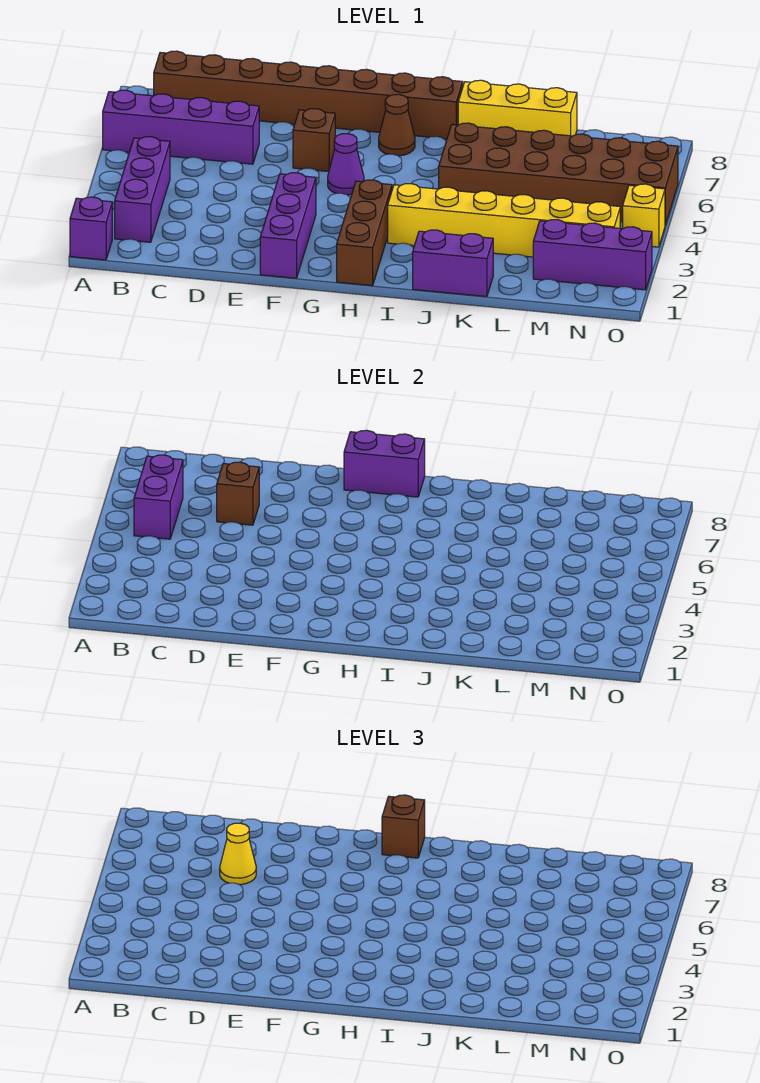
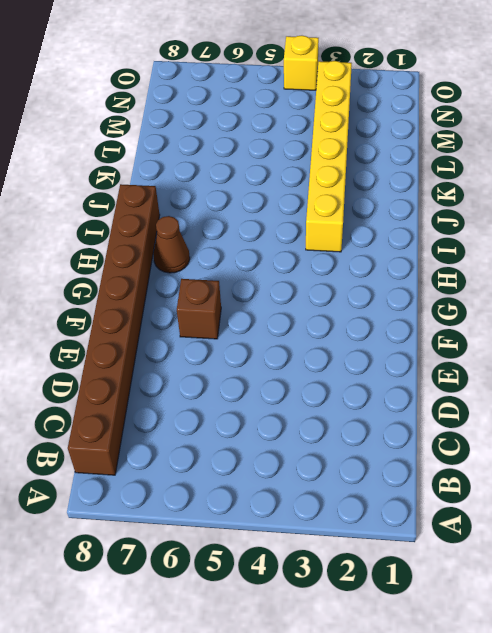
none -> purple 1x1 brick [70,197,112,260]
none -> purple 1x4 brick [103,90,259,164]
none -> purple 1x3 brick [115,137,170,242]

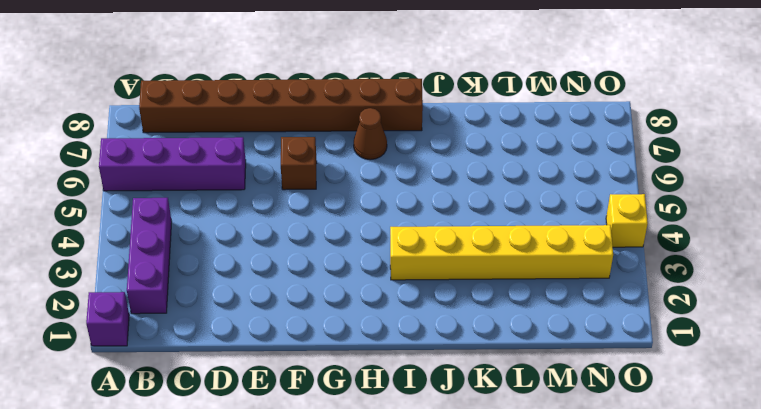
none -> purple 1x3 brick [260,173,316,278]
none -> purple 1x1 cone [328,134,364,195]
none -> brown 1x3 brick [337,180,392,286]

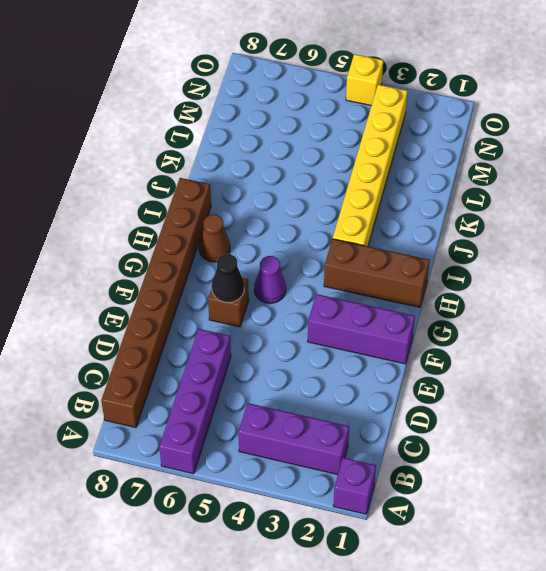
black 1x1 cone [212,254,244,302] -> none
none -> purple 1x2 brick [413,230,493,297]
none -> brown 2x6 brick [439,123,678,225]
none -> yellow 1x3 brick [458,80,577,136]

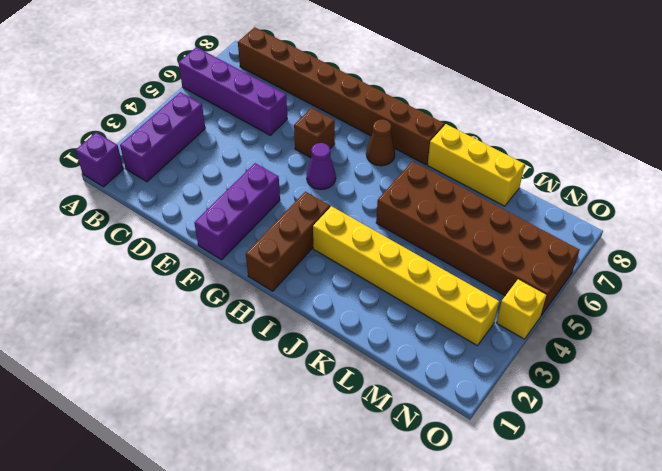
none -> purple 1x2 brick [413,230,493,297]
none -> purple 1x3 brick [533,220,652,290]
none -> purple 1x2 brick [134,455,183,539]

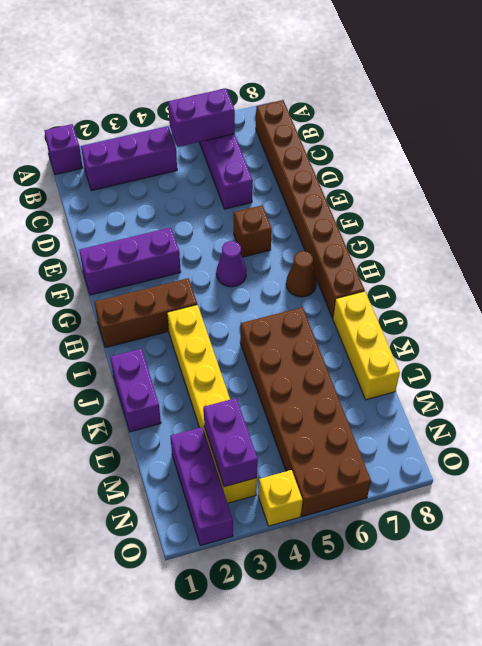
purple 1x2 brick [204,398,258,487] -> purple 1x2 brick moved to [344,430,425,497]
none -> brown 1x1 brick [217,462,259,525]
none -> yellow 1x1 cone [220,823,256,885]
none -> brown 1x1 brick [382,795,425,858]

